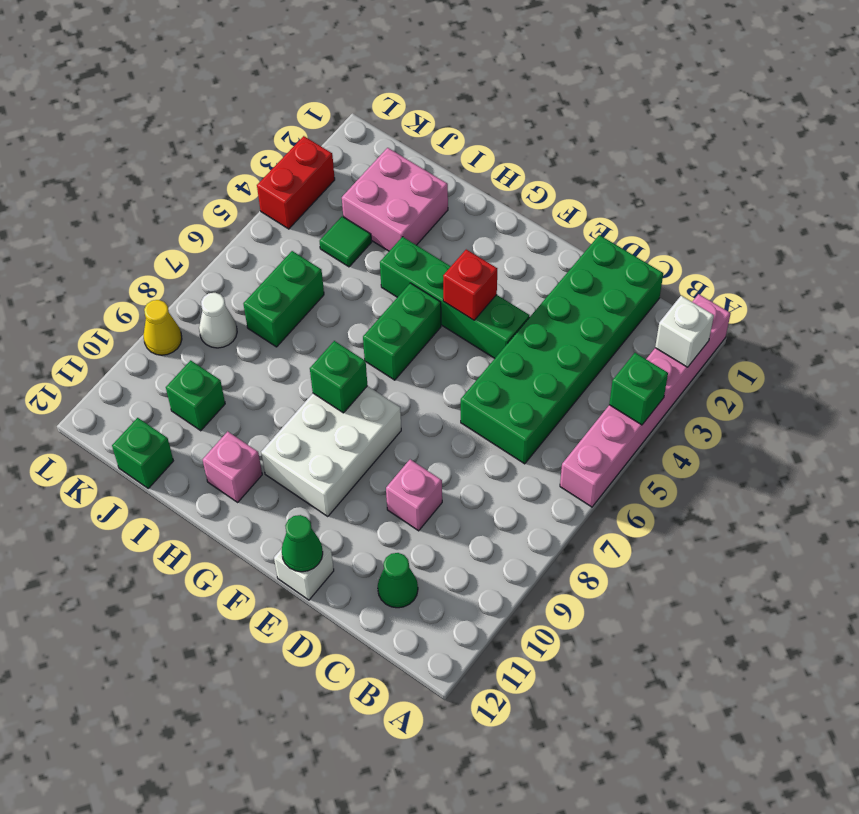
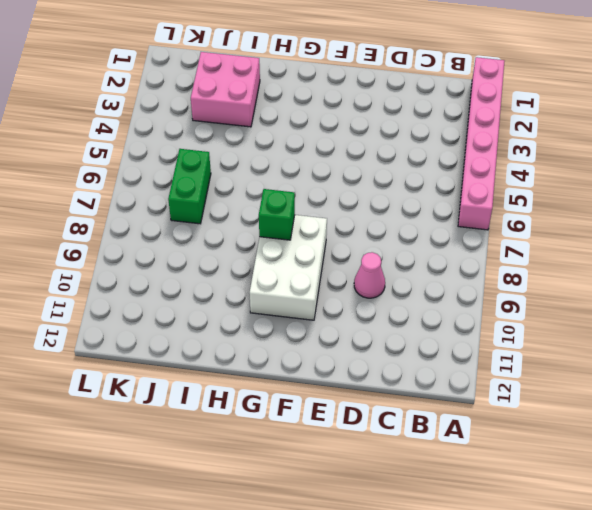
pink 1x1 cone [354,252,385,298] -> pink 1x1 brick [386,459,442,531]
none -> green 2x6 brick [461,235,663,464]
none -> green 1x1 cone [378,553,418,608]
none -> green 1x4 brick [380,237,529,358]

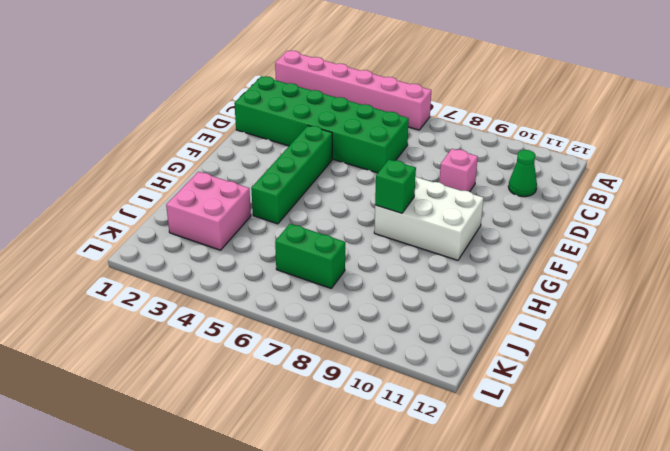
none -> white 1x1 brick [274,543,334,600]
none -> green 1x2 brick [363,283,441,380]
none -> pink 1x1 brick [203,431,262,502]

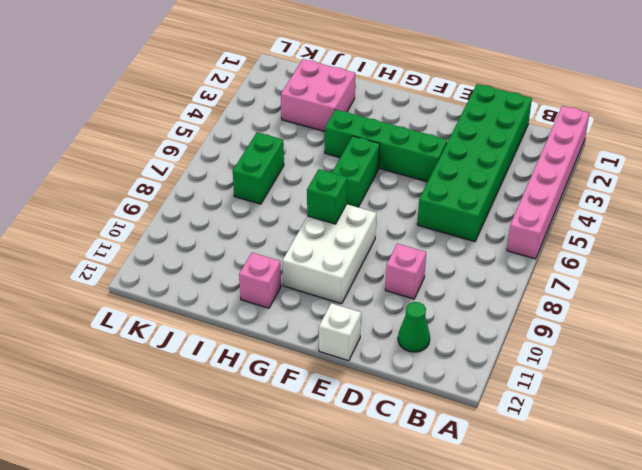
none -> green 1x1 tile [320,216,371,267]
none -> green 1x1 brick [166,360,225,431]
none -> green 1x1 brick [112,418,173,488]

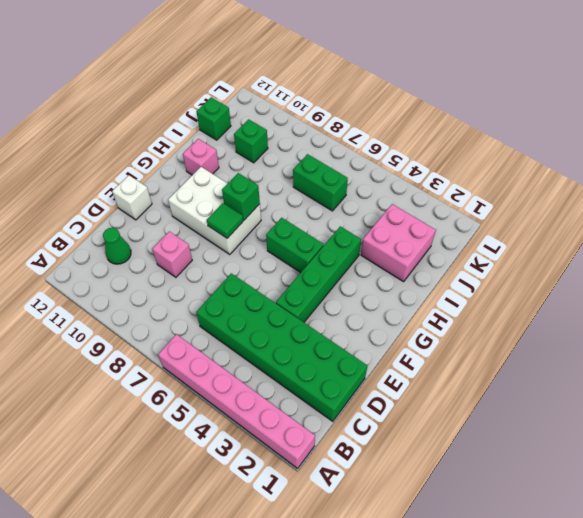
green 1x1 tile [207,203,243,238] -> green 1x1 tile moved to [320,216,371,267]
none -> white 1x1 cone [199,293,237,348]
none -> red 1x2 brick [257,136,335,229]
none -> yellow 1x1 cone [143,300,182,355]

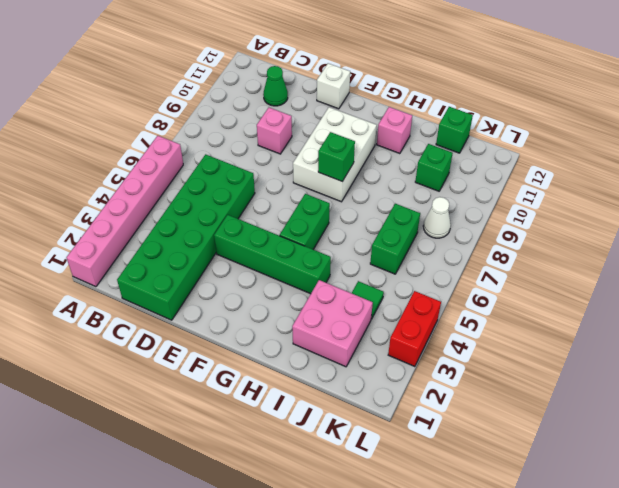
none -> yellow 1x1 cone [143,300,182,355]
none -> white 1x1 brick [655,296,714,367]
none -> green 1x1 brick [609,353,668,425]

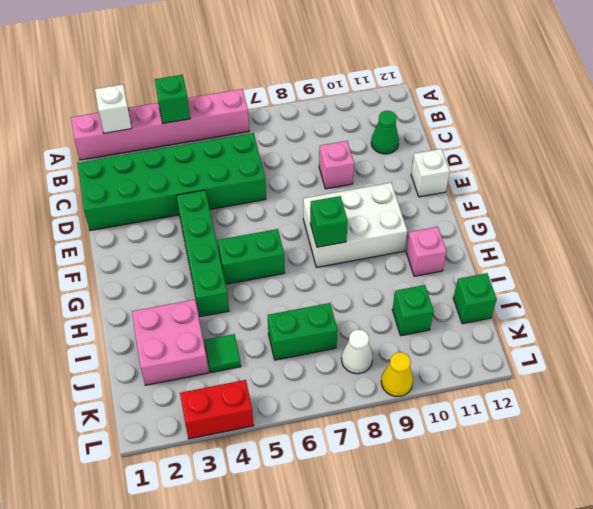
none -> green 1x1 cone [282,515,323,572]
none -> red 1x1 brick [443,249,497,320]

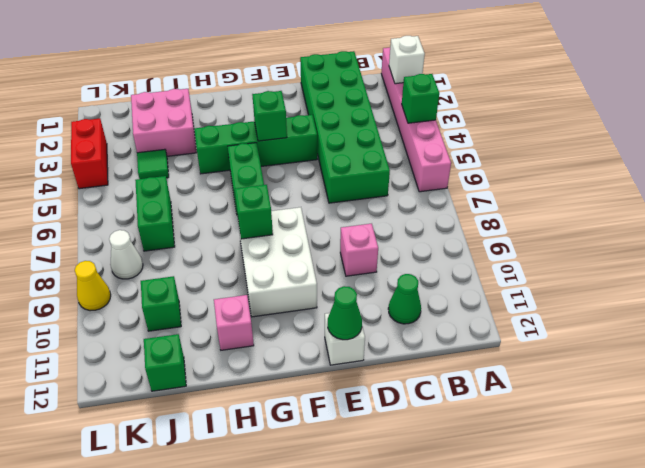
green 1x1 brick [252,91,287,141] -> red 1x1 brick [443,249,497,320]

